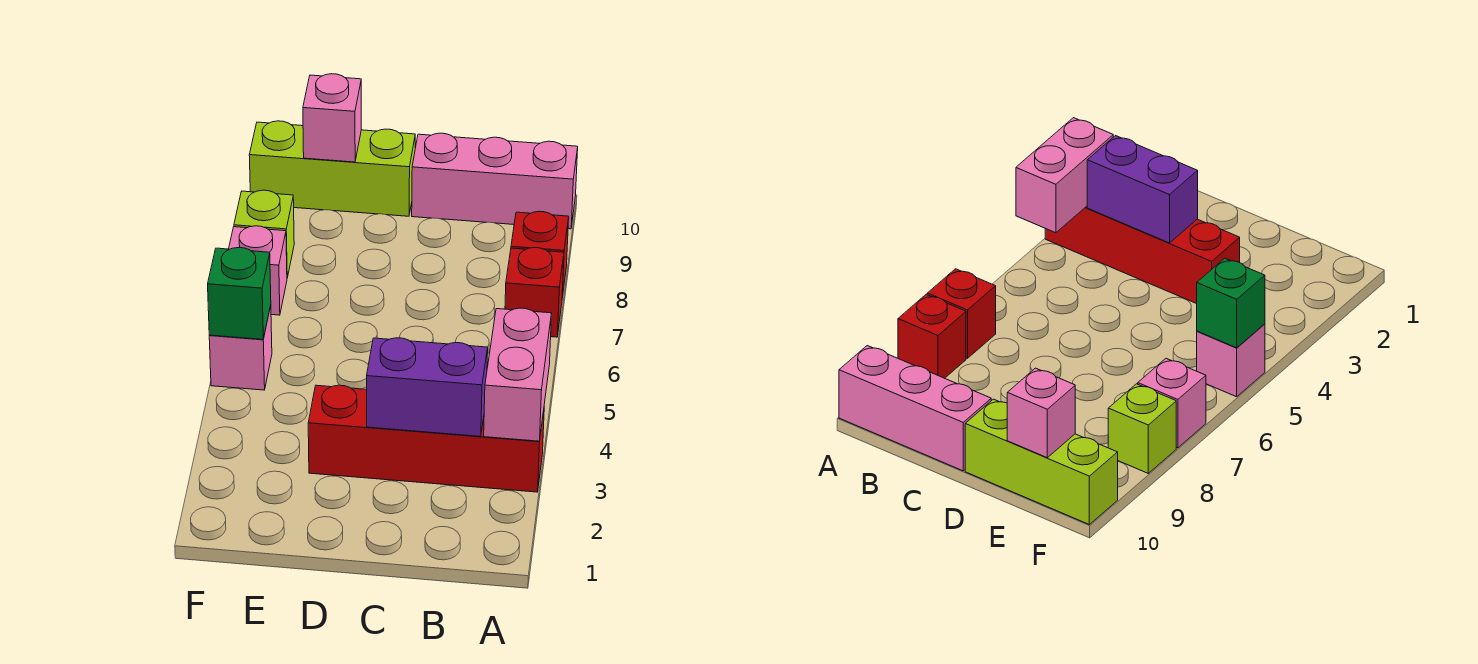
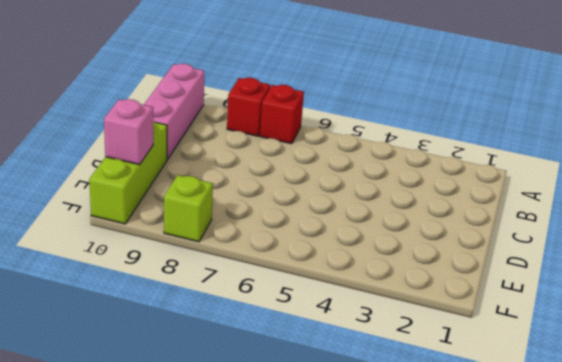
none -> red 1x4 brick [308,385,544,492]
none -> pink 1x1 brick [209,306,272,390]
none -> pink 1x1 brick [229,226,287,315]

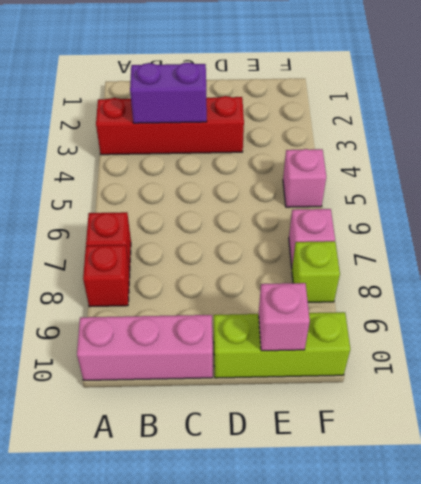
none -> pink 1x2 brick [484,308,552,441]
none -> green 1x1 brick [208,248,271,339]

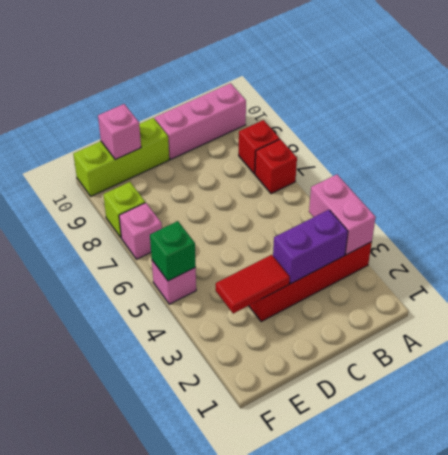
red 1x2 tile [216,255,290,314] -> none

